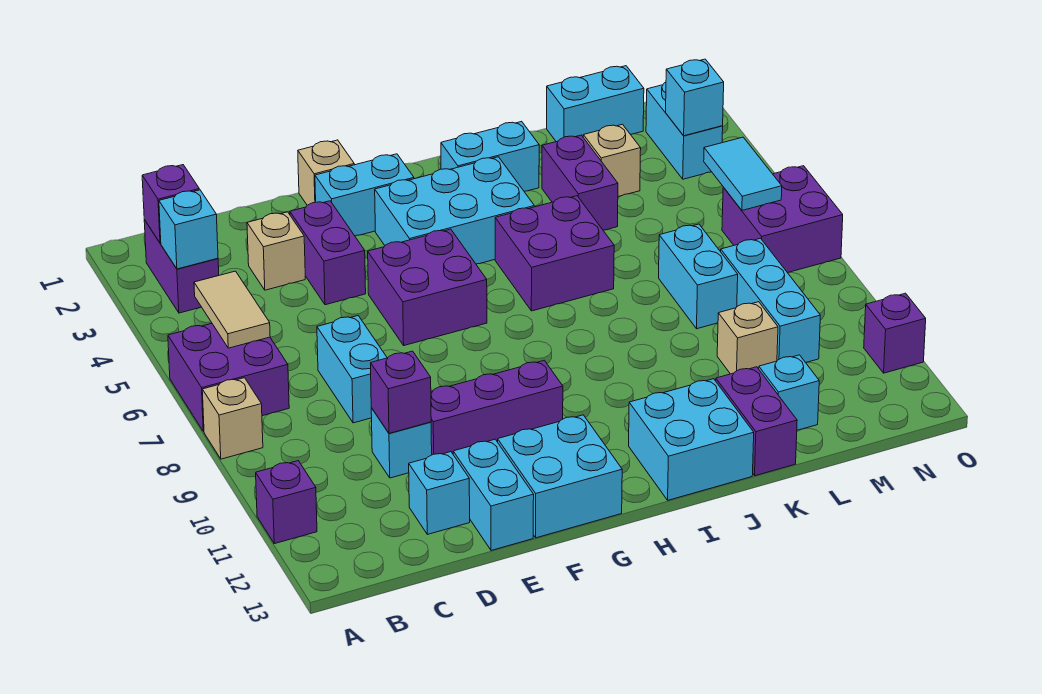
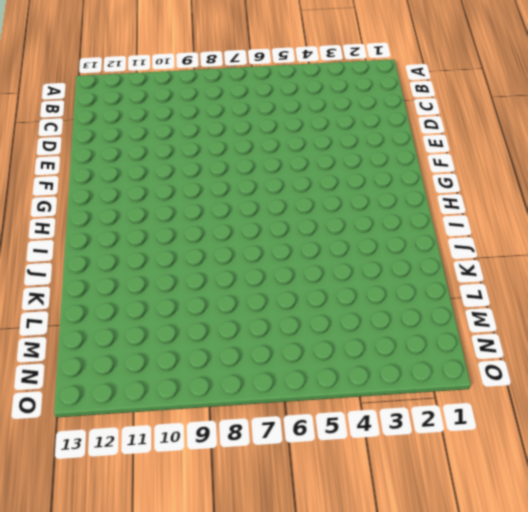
none -> purple 2x2 brick [168,323,289,432]
none -> tan 1x1 brick [202,378,263,459]
none -> purple 1x1 brick [256,461,317,544]
none -> purple 1x2 brick [144,220,219,313]

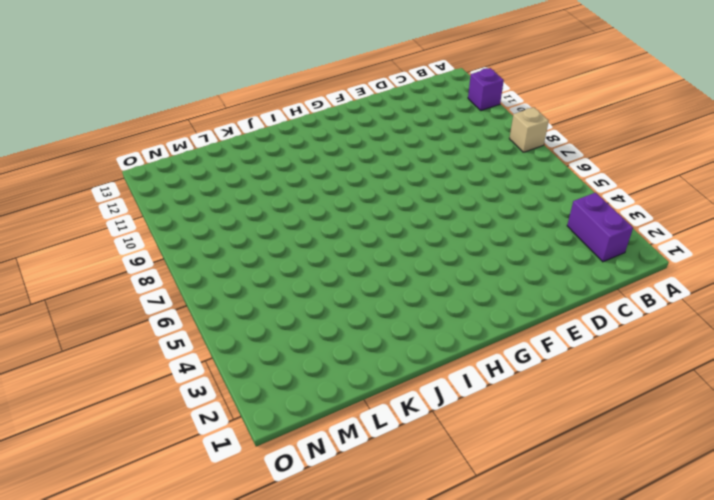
none -> purple 2x2 brick [168,323,289,432]
none -> tan 1x1 brick [247,212,305,290]
none -> cyan 1x2 brick [317,316,387,423]
none -> cyan 1x1 brick [371,408,432,478]

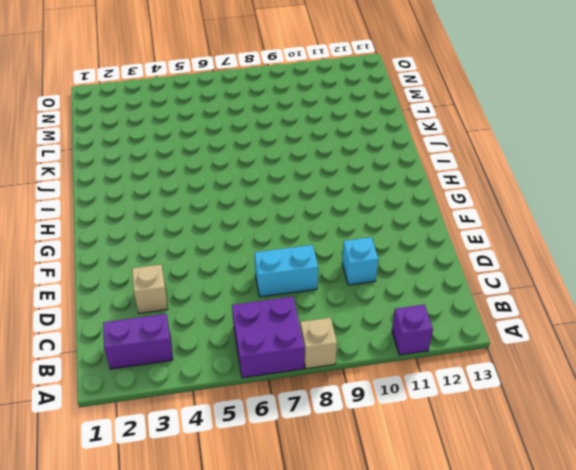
none -> cyan 1x1 brick [409,452,470,534]
none -> purple 1x2 brick [290,201,366,305]
none -> purple 1x3 brick [431,360,563,455]
none -> cyan 1x2 brick [453,439,534,551]

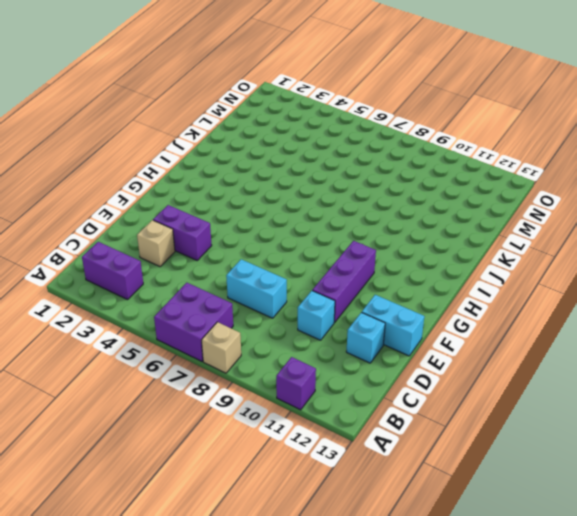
none -> tan 1x1 brick [298,140,354,205]
none -> cyan 1x2 brick [315,154,414,236]
none -> purple 2x2 brick [368,229,487,345]
none -> cyan 2x2 brick [498,415,622,538]

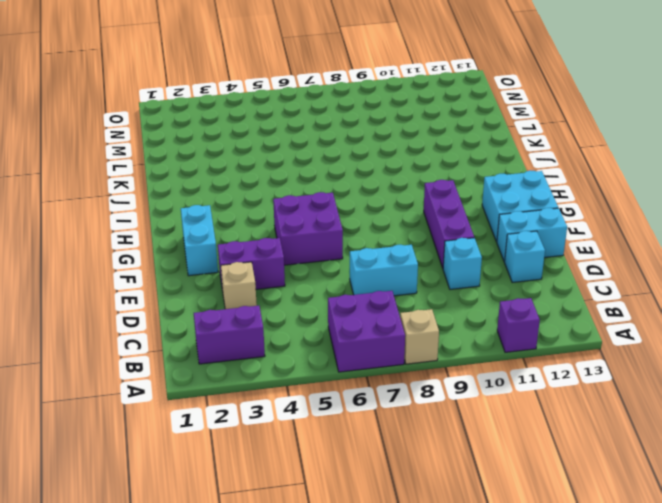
none -> tan 1x1 brick [298,140,354,205]
none -> cyan 2x3 brick [375,157,534,264]
none -> cyan 1x2 brick [441,121,539,191]
none -> purple 2x2 brick [495,196,614,311]

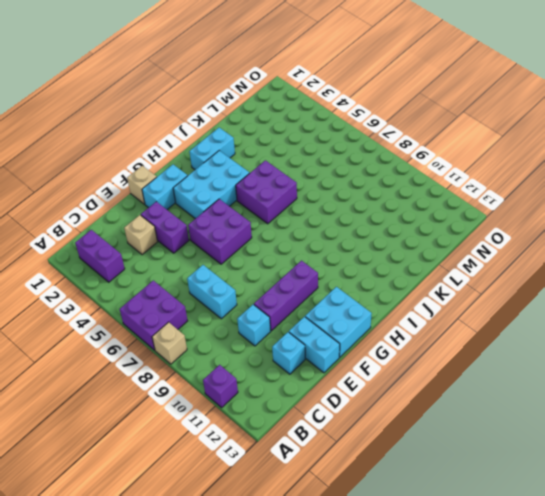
none -> cyan 2x2 brick [629,379,754,500]
none -> purple 1x2 brick [542,135,618,230]
none -> purple 1x2 brick [716,367,797,476]
none -> cyan 1x2 brick [547,66,644,142]

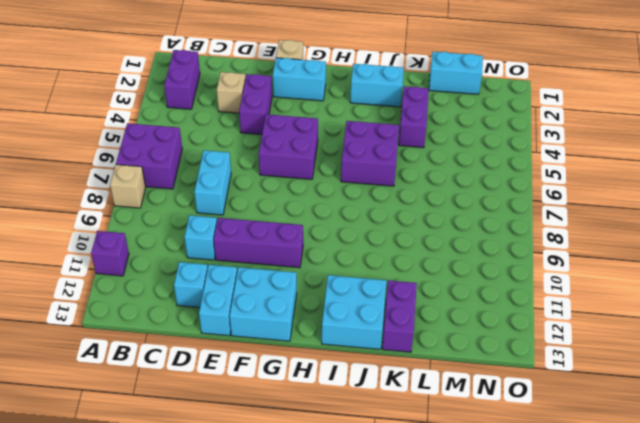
none -> cyan 2x3 brick [375,157,534,264]
none -> tan 1x1 brick [583,124,641,197]
none -> cyan 1x2 brick [659,224,738,329]
none -> tan 1x1 brick [717,302,778,374]

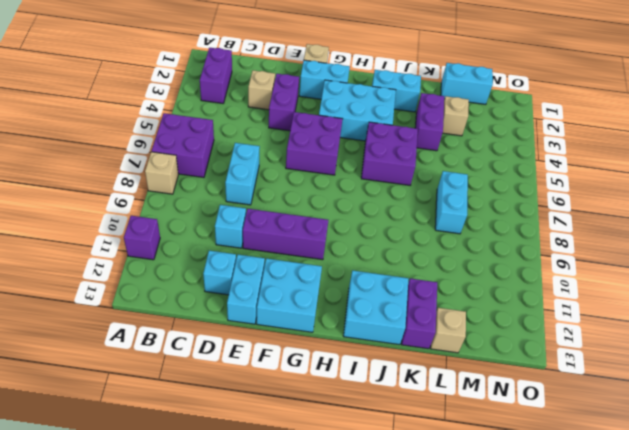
tan 1x1 brick [431,308,466,353] -> tan 1x1 brick moved to [717,302,778,374]
none -> cyan 1x1 brick [759,355,819,430]
none -> cyan 1x3 brick [721,238,820,363]
none -> cyan 1x2 brick [646,82,723,179]
none -> purple 2x2 brick [722,166,843,273]

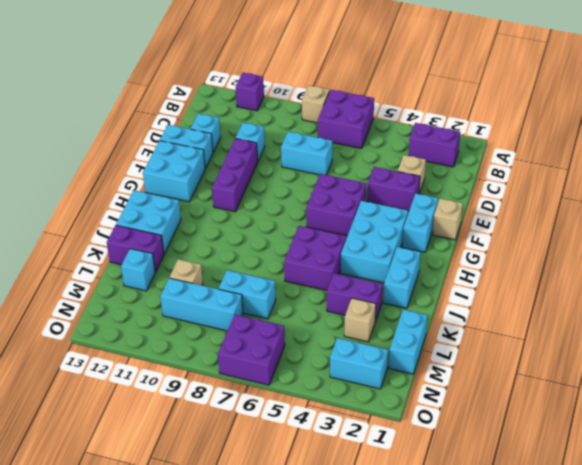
none -> purple 1x1 brick [864,293,926,373]
none -> purple 1x1 brick [142,165,199,243]
none -> cyan 1x1 brick [159,190,218,269]
none -> tan 1x2 tile [194,271,270,348]

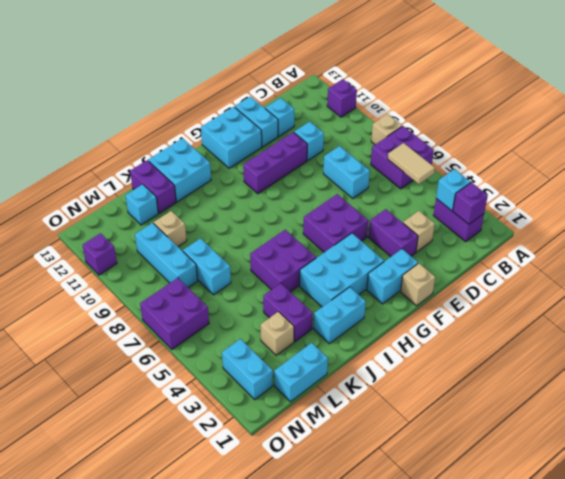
none -> purple 1x1 brick [371,351,431,433]
none -> cyan 1x1 brick [666,59,724,136]
none -> cyan 1x2 tile [704,137,782,210]

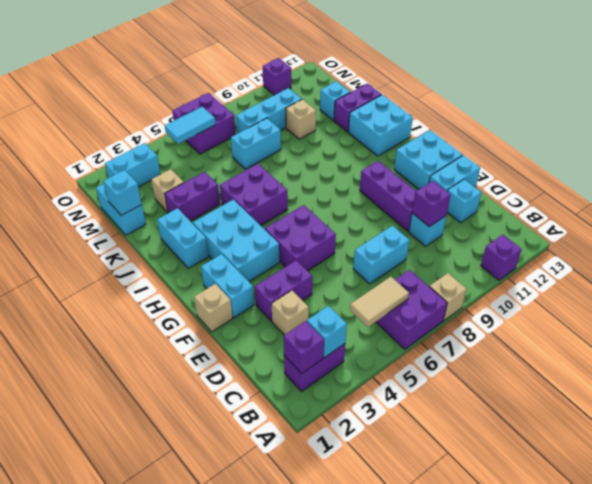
cyan 1x1 brick [104,170,142,215] -> cyan 1x1 brick moved to [666,59,724,136]

